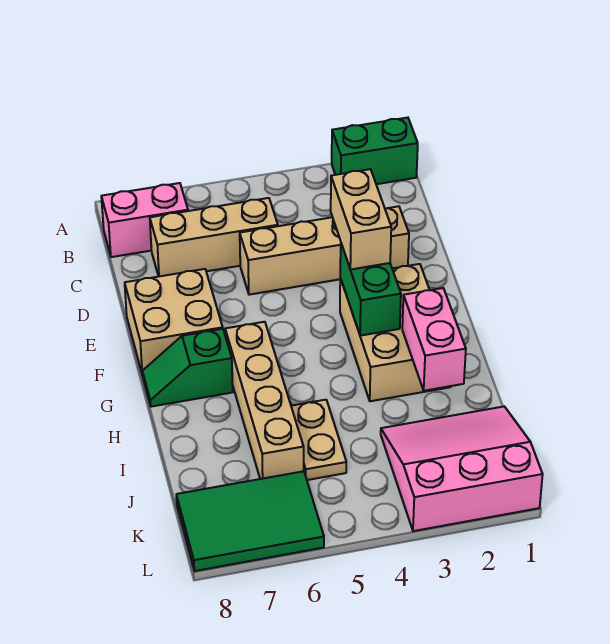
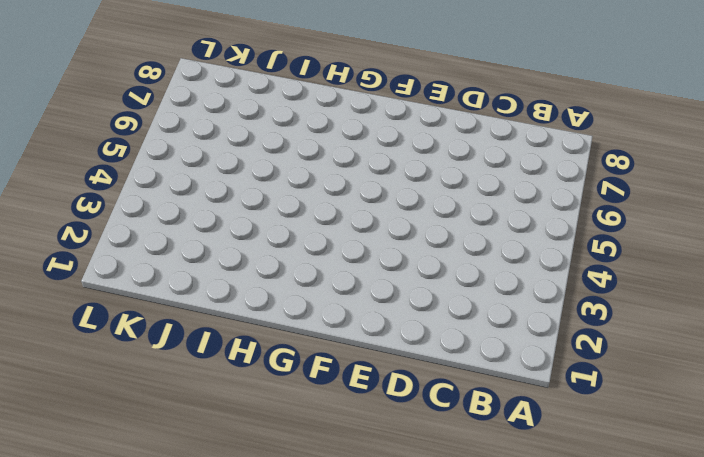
none -> green 1x2 brick [332,118,418,184]
none -> pink 1x2 brick [101,183,188,257]
none -> tan 1x3 brick [150,198,278,277]

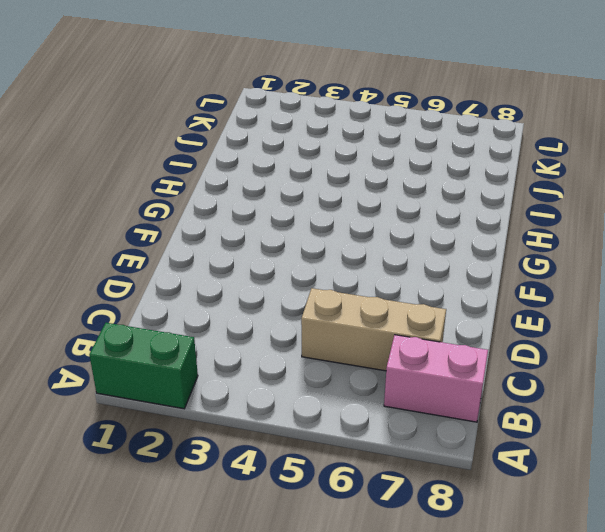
none -> tan 1x4 brick [240,206,409,295]
none -> tan 2x2 brick [125,269,223,375]
none -> tan 2x3 brick [340,264,451,401]

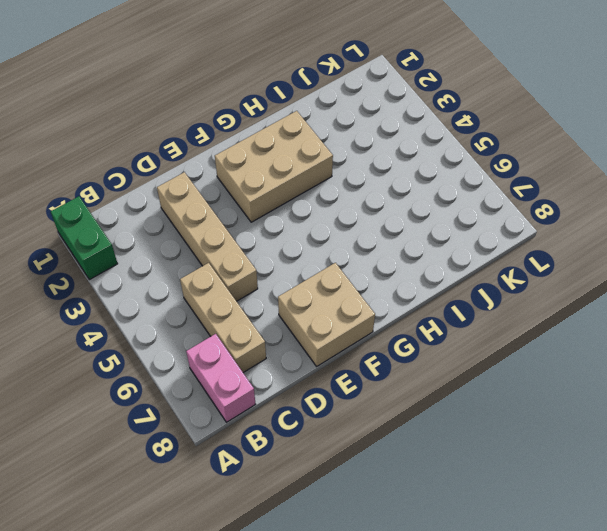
none -> tan 1x4 brick [225,322,304,479]
none -> green 1x2 slope [142,329,233,407]
none -> tan 1x2 plate [291,400,346,480]

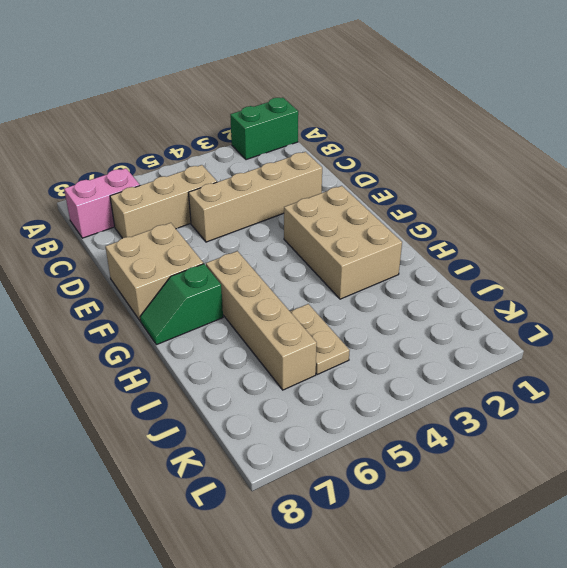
none -> pink 3x3 slope [381,406,543,531]
none -> green 2x3 tile [176,471,324,571]
none -> green 1x2 brick [340,244,401,336]

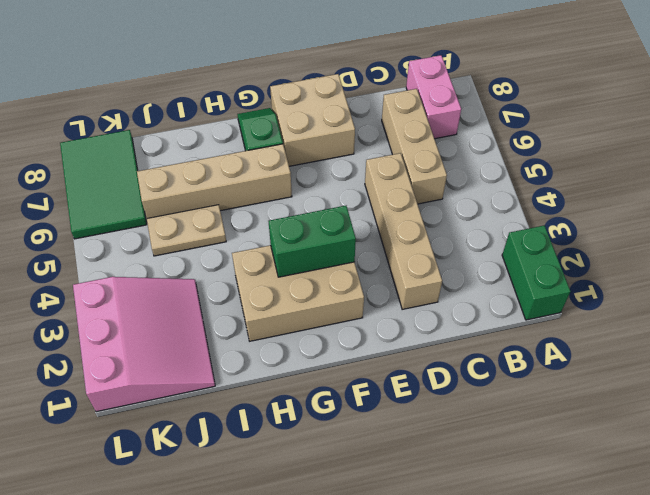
none -> pink 1x2 brick [402,288,466,391]
none -> tan 1x2 brick [331,169,391,270]

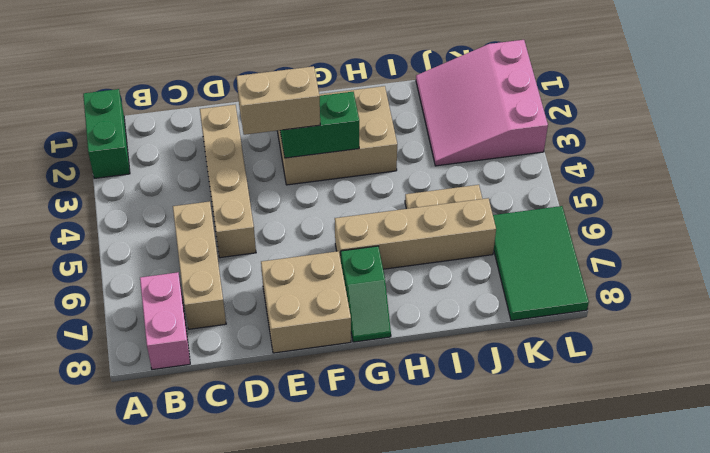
none -> pink 1x2 brick [402,288,466,391]

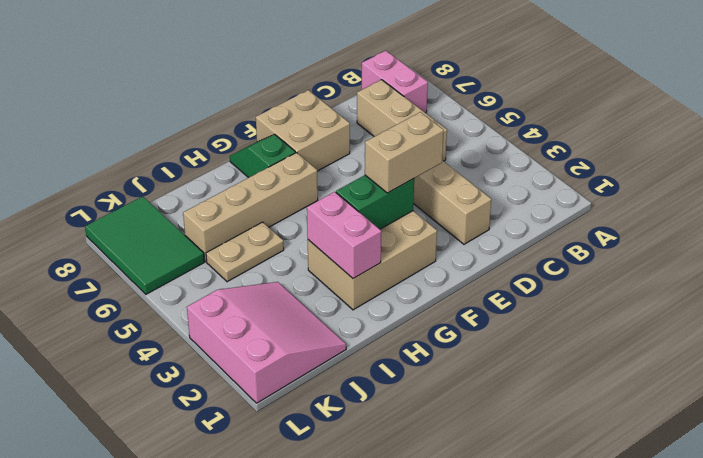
pink 1x2 brick [307,192,381,279] -> pink 1x2 brick turned to [402,288,466,391]
none -> green 1x2 brick [332,118,418,184]

